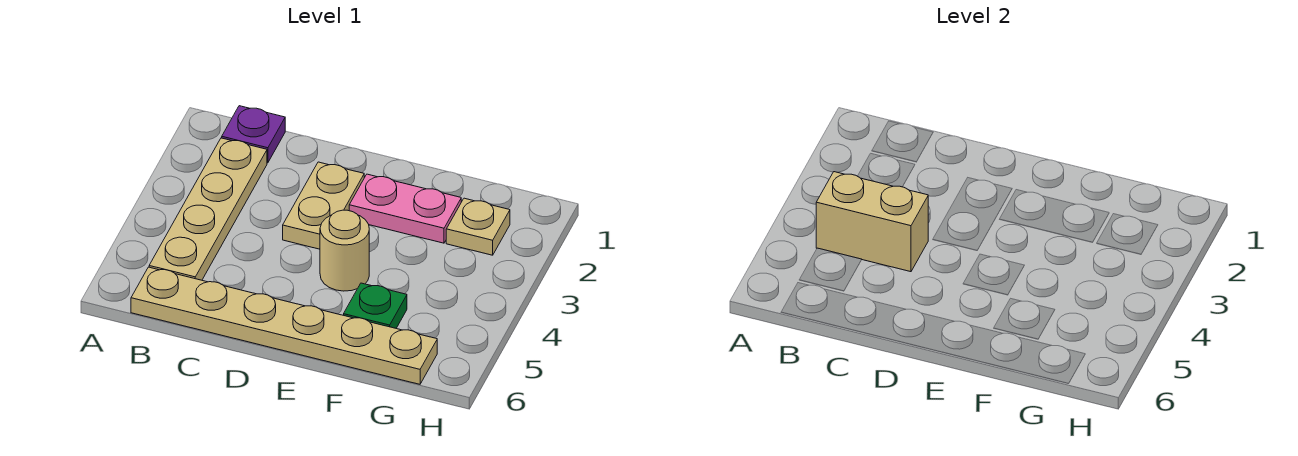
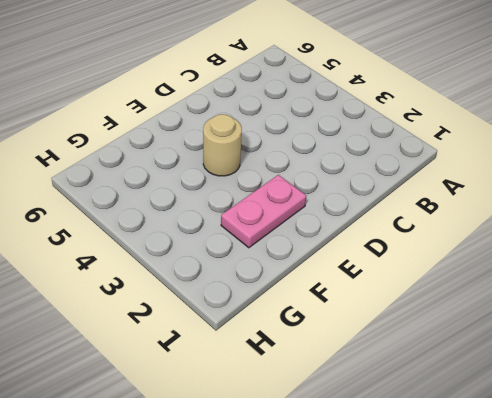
none -> purple 1x1 plate [222,106,285,163]
none -> tan 1x4 plate [149,138,267,280]

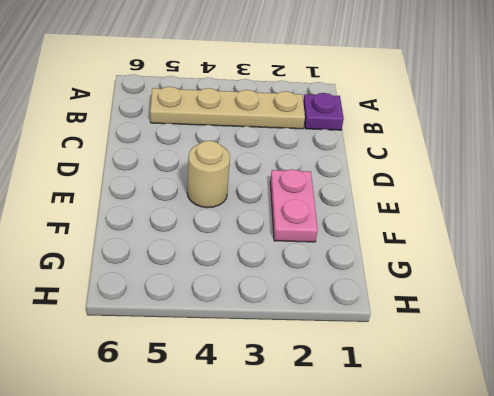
none -> tan 1x6 plate [131,267,437,384]
none -> tan 1x2 plate [283,162,364,249]

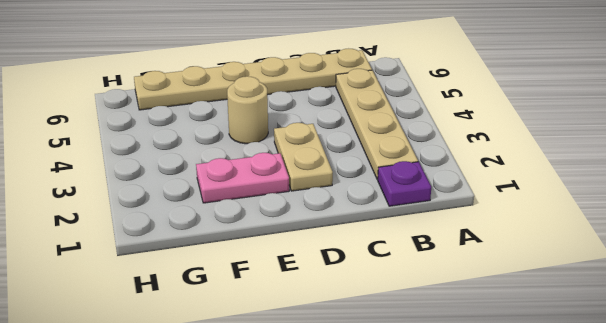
none -> green 1x1 plate [344,283,407,328]
none -> tan 1x1 plate [446,198,510,255]

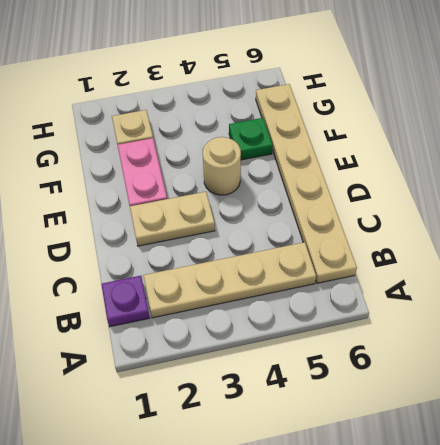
none -> tan 1x2 brick [816,172,928,272]

